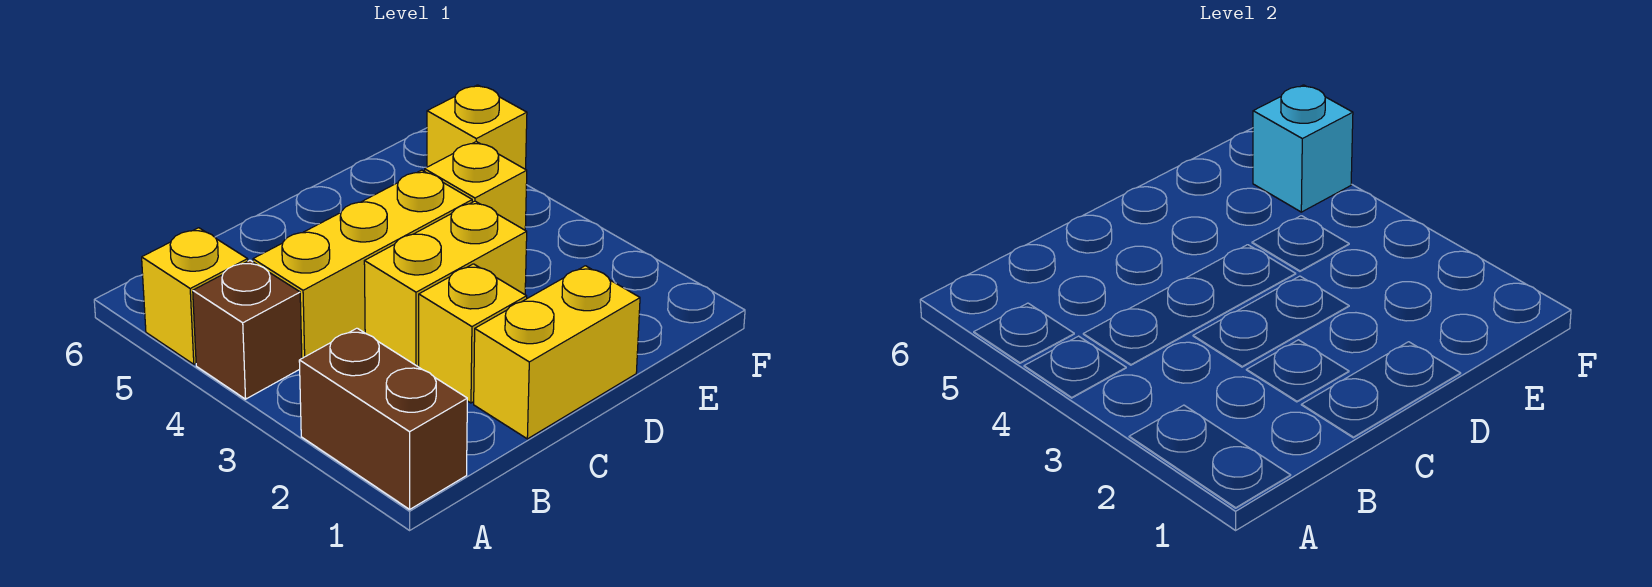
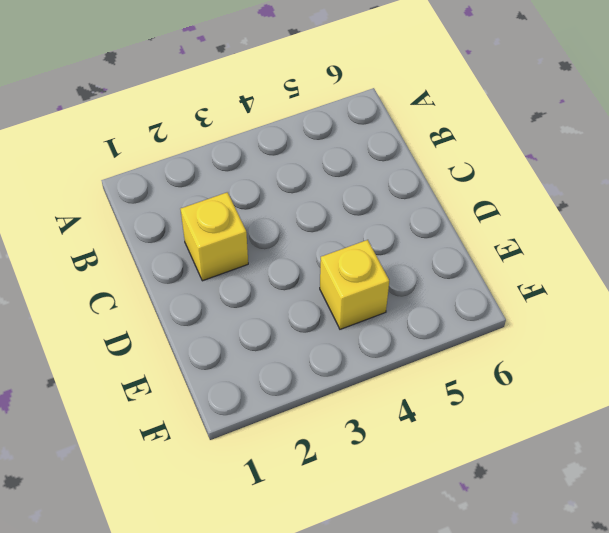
none -> brown 1x2 brick [299,328,467,509]
none -> brown 1x1 brick [193,260,302,399]

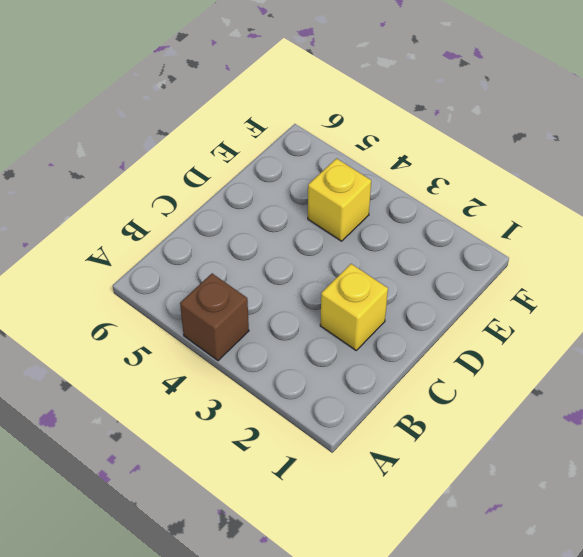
none -> brown 1x2 brick [299,328,467,509]
none -> yellow 1x1 brick [142,228,248,364]

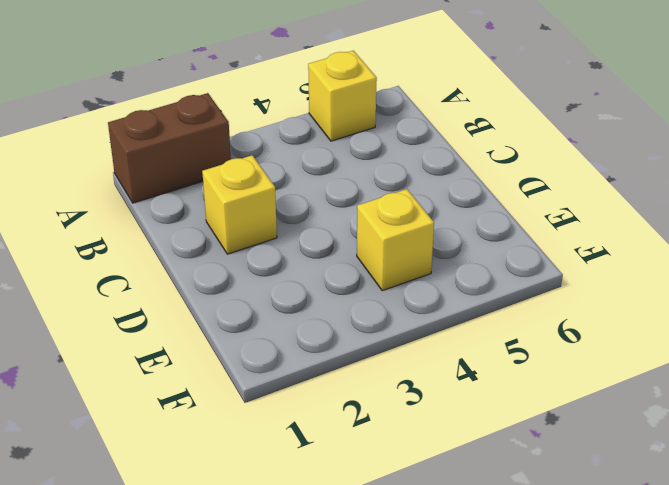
none -> brown 1x1 brick [193,260,302,399]
none -> yellow 1x3 brick [253,170,472,358]

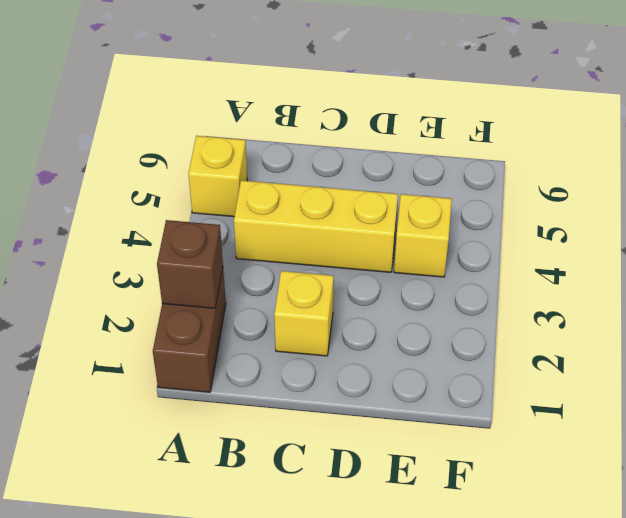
brown 1x1 brick [157,220,223,308] -> brown 1x1 brick moved to [193,260,302,399]
none -> yellow 1x2 brick [474,266,640,439]
none -> yellow 1x2 brick [364,201,527,367]

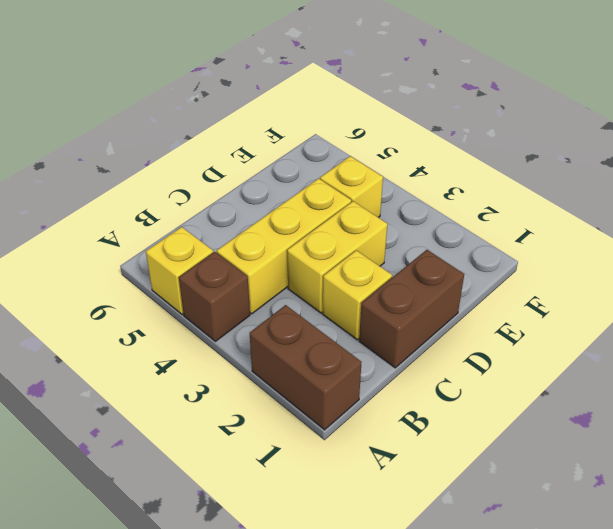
brown 1x2 brick [359,250,464,368] -> yellow 1x2 brick [474,266,640,439]
none -> yellow 1x1 brick [427,85,527,169]
none -> cyan 1x1 brick [1253,85,1353,212]

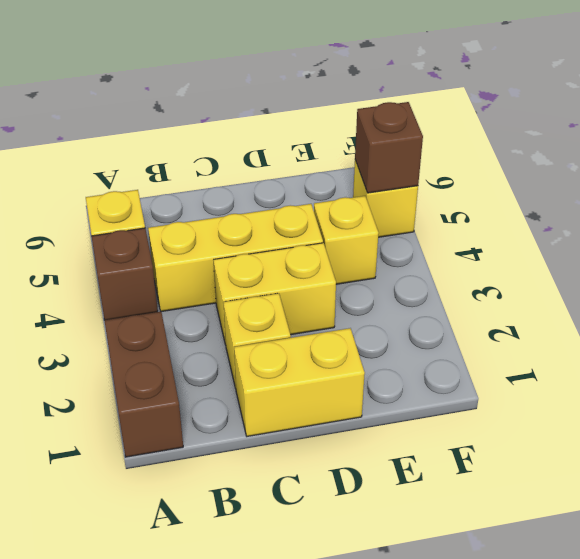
brown 1x1 brick [355,102,423,193] -> cyan 1x1 brick [1253,85,1353,212]

